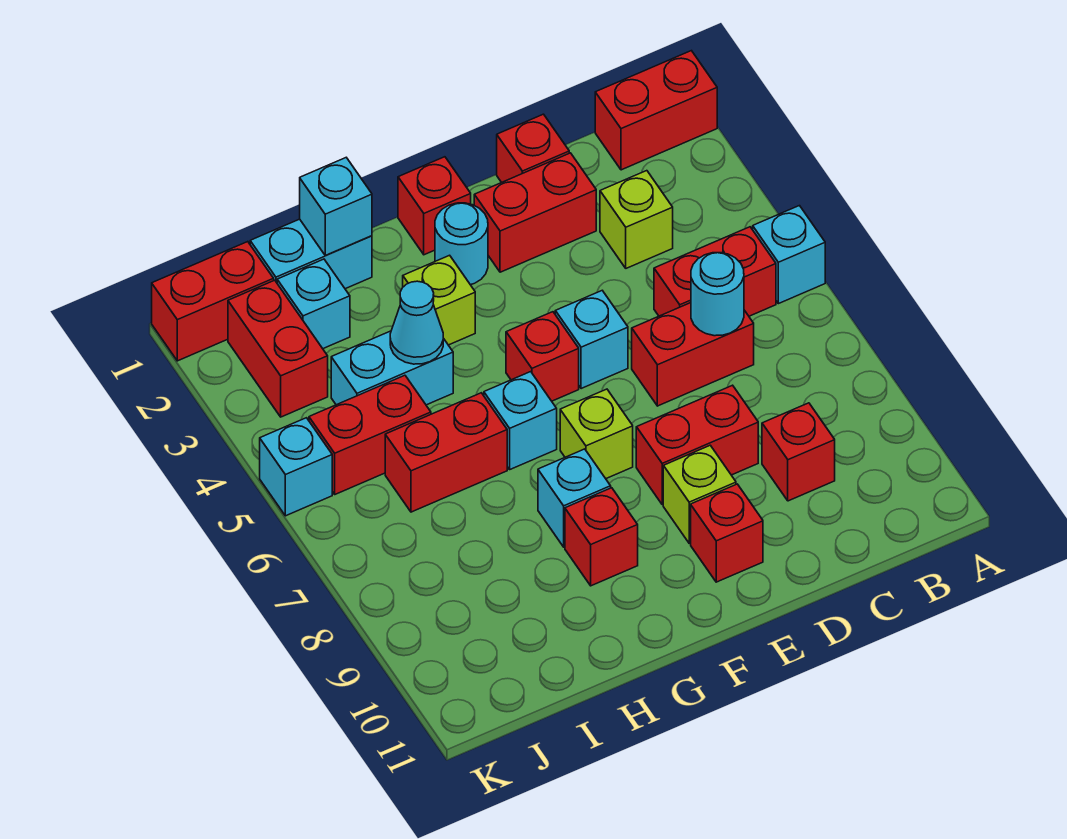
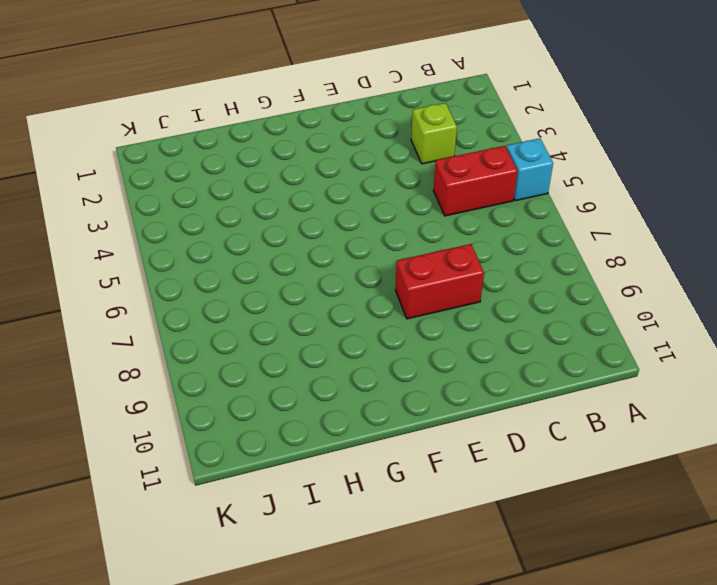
none -> red 1x2 brick [595,51,717,170]
none -> red 1x2 brick [632,303,754,406]
none -> red 1x1 brick [762,403,835,501]
none -> red 1x1 brick [497,114,569,182]

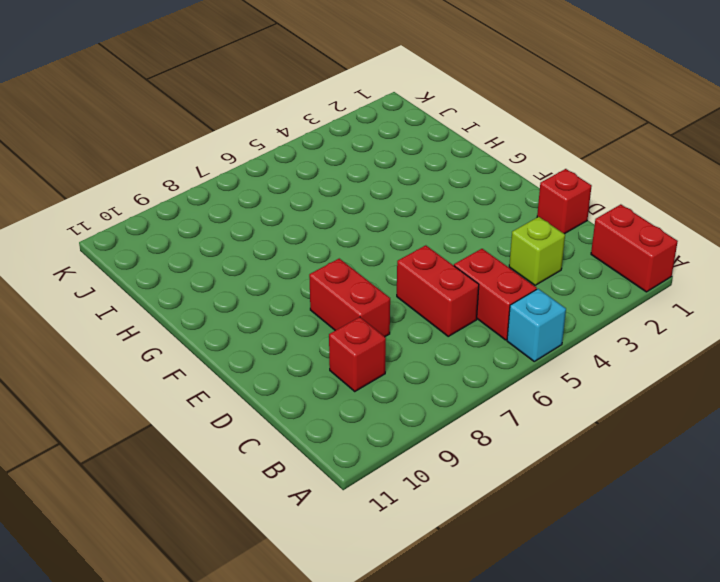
none -> red 1x2 brick [474,153,596,272]
none -> cyan 1x1 brick [555,291,628,389]
none -> lime 1x1 brick [663,445,736,543]
none -> red 1x1 brick [691,484,763,582]

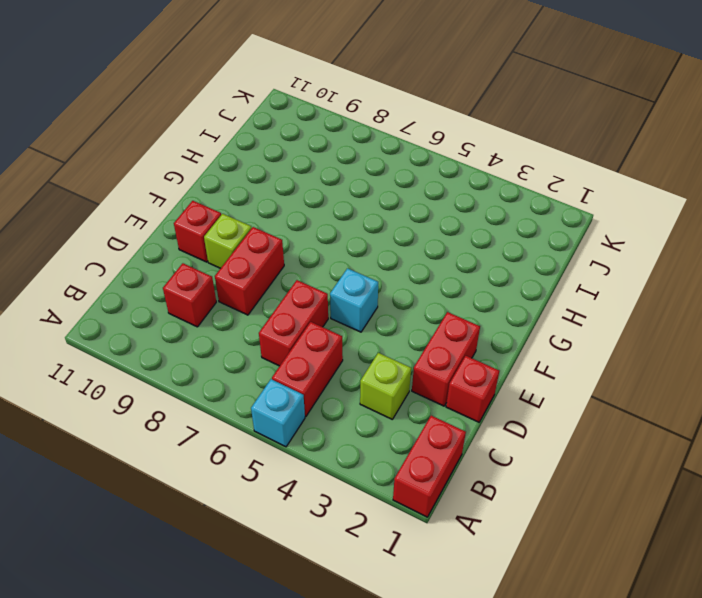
none -> red 1x1 brick [398,157,471,255]
none -> cyan 1x1 round brick [435,203,488,285]
none -> red 1x1 brick [506,312,579,401]
none -> lime 1x1 brick [560,389,633,479]

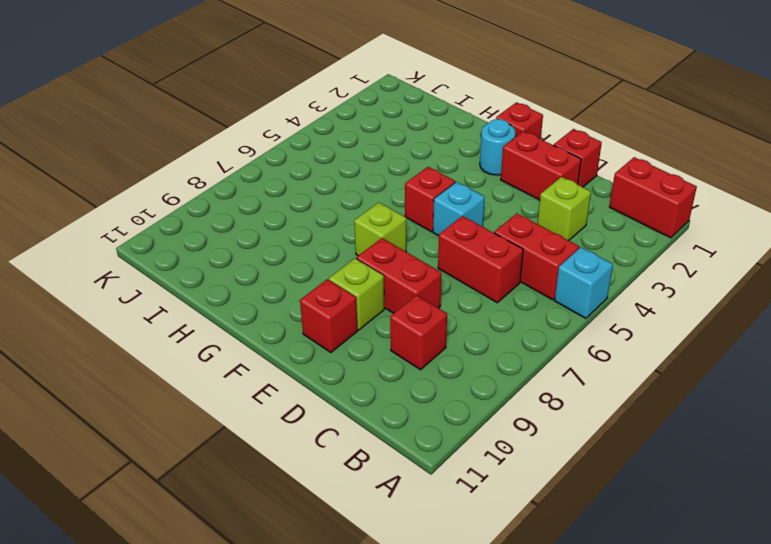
none -> lime 1x1 brick [403,255,475,345]
none -> cyan 1x1 brick [484,372,557,469]
none -> cyan 1x1 brick [538,449,611,547]
none -> red 1x1 brick [565,488,638,586]

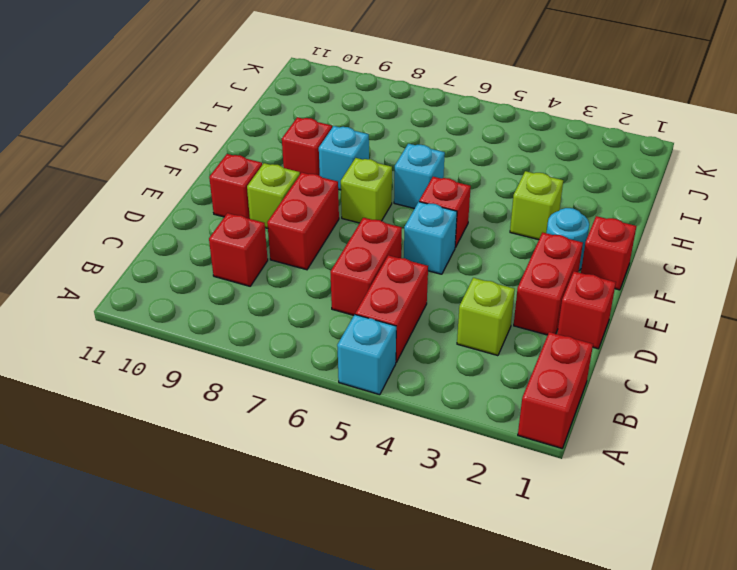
none -> cyan 1x2 brick [250,219,372,289]
none -> cyan 1x2 brick [331,331,453,405]
none -> red 1x2 brick [385,393,507,512]
none -> cyan 1x1 brick [277,259,350,349]

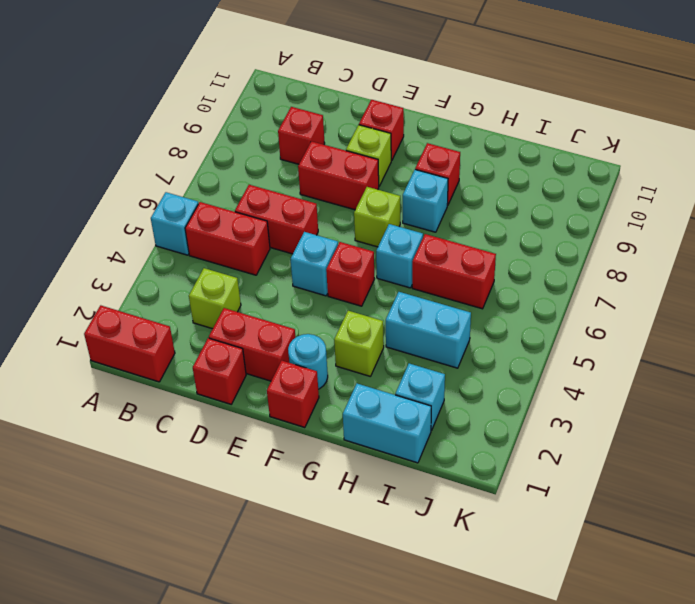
none -> red 1x2 brick [309,375,431,494]
none -> red 1x2 brick [152,242,274,361]
none -> red 1x2 brick [228,280,328,417]
none -> cyan 1x1 brick [260,418,332,516]

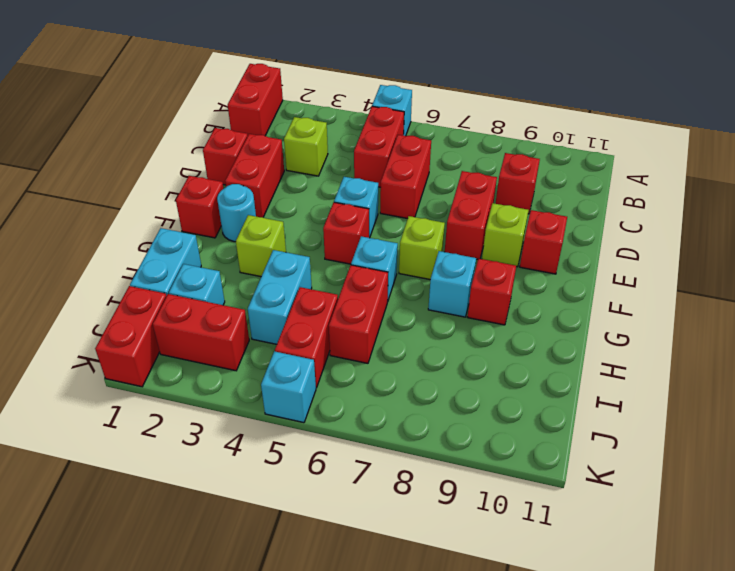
none -> cyan 1x1 round brick [691,253,744,336]
none -> cyan 1x1 brick [300,158,372,256]
none -> cyan 1x1 cone [390,281,443,364]

